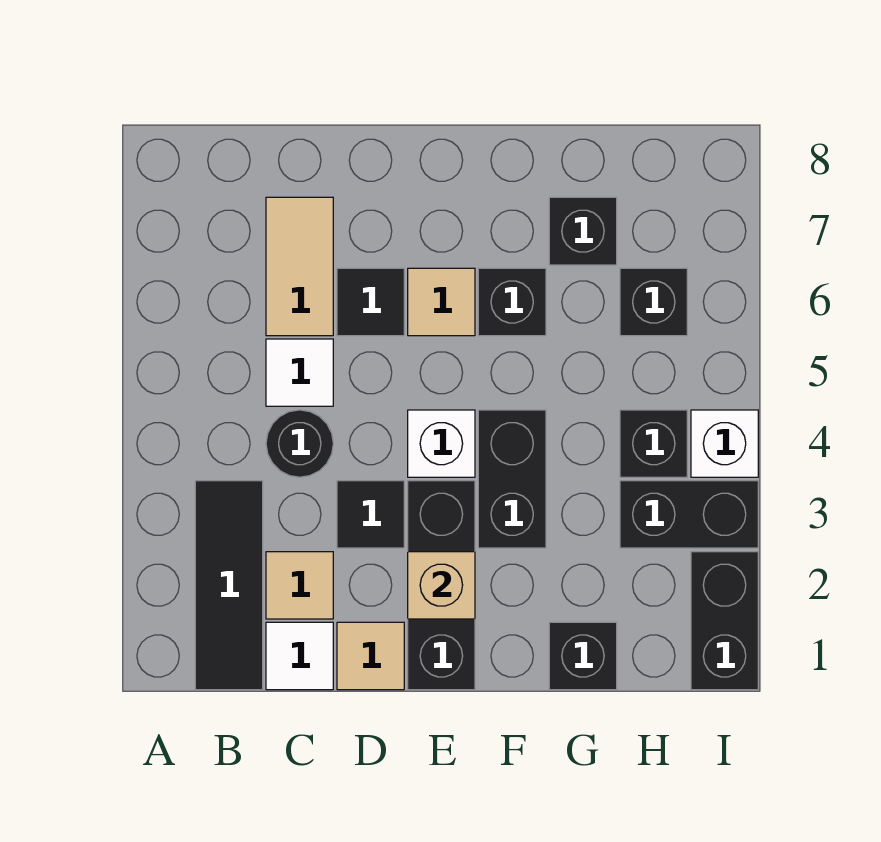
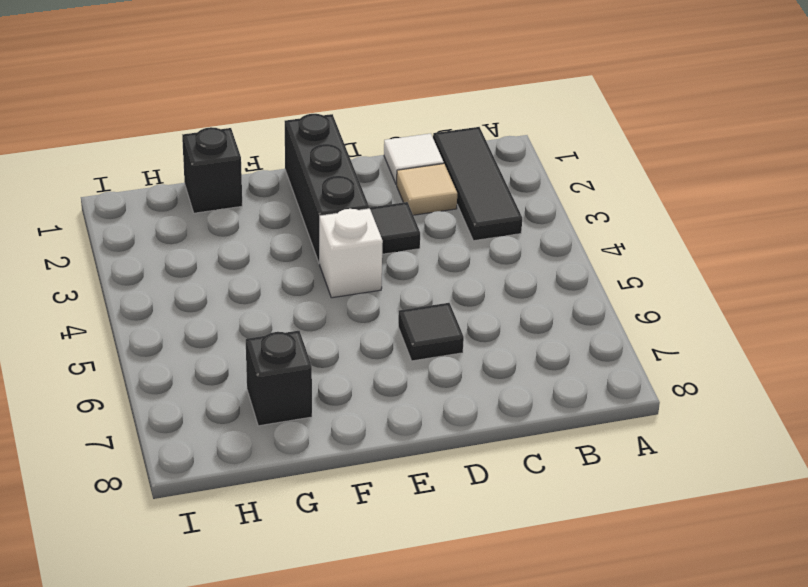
none -> black 1x1 round brick [266,410,333,477]
none -> white 1x1 tile [266,339,333,406]
none -> tan 1x2 tile [266,197,333,336]

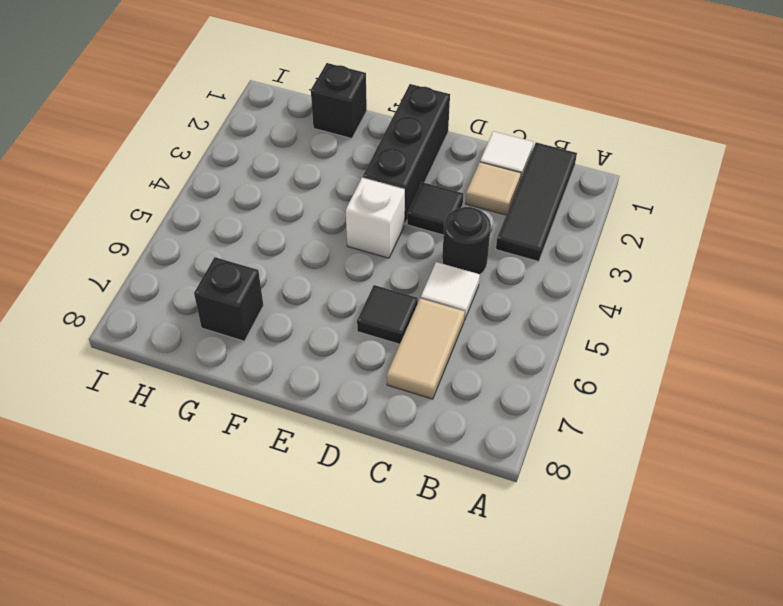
none -> tan 1x1 tile [337,622,404,690]
none -> tan 1x1 tile [408,268,475,336]
none -> black 1x2 brick [478,410,546,548]

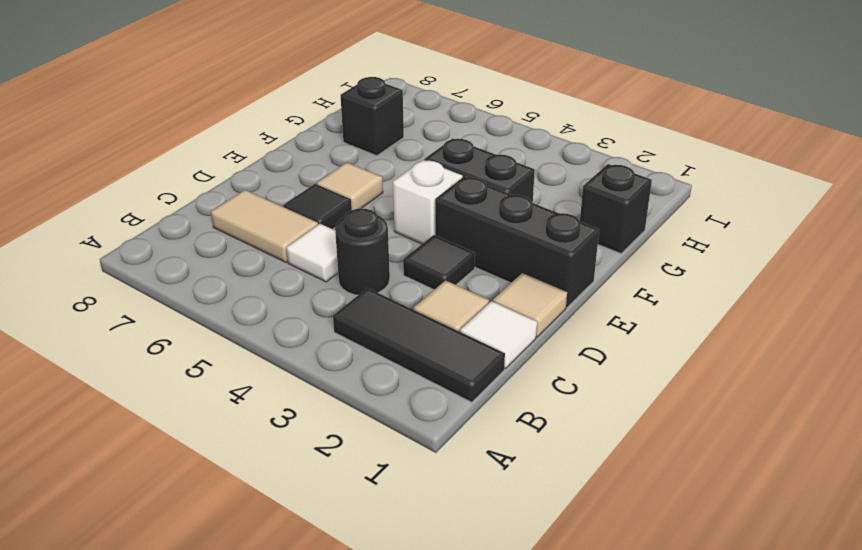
none -> black 1x1 brick [478,268,546,336]
none -> black 1x2 brick [620,481,758,548]
none -> black 1x1 brick [620,410,687,477]

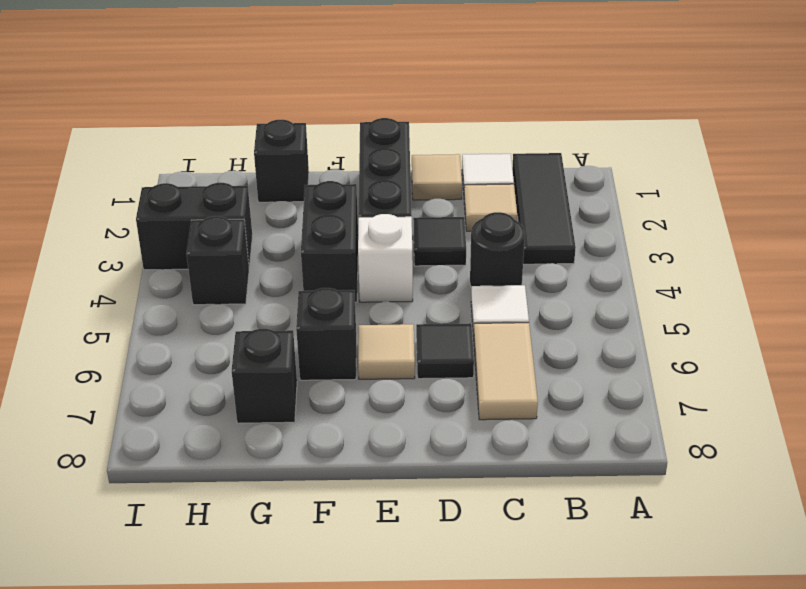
none -> black 1x1 brick [620,268,687,336]
none -> black 1x2 brick [691,552,758,690]
none -> white 1x1 brick [691,410,758,477]

